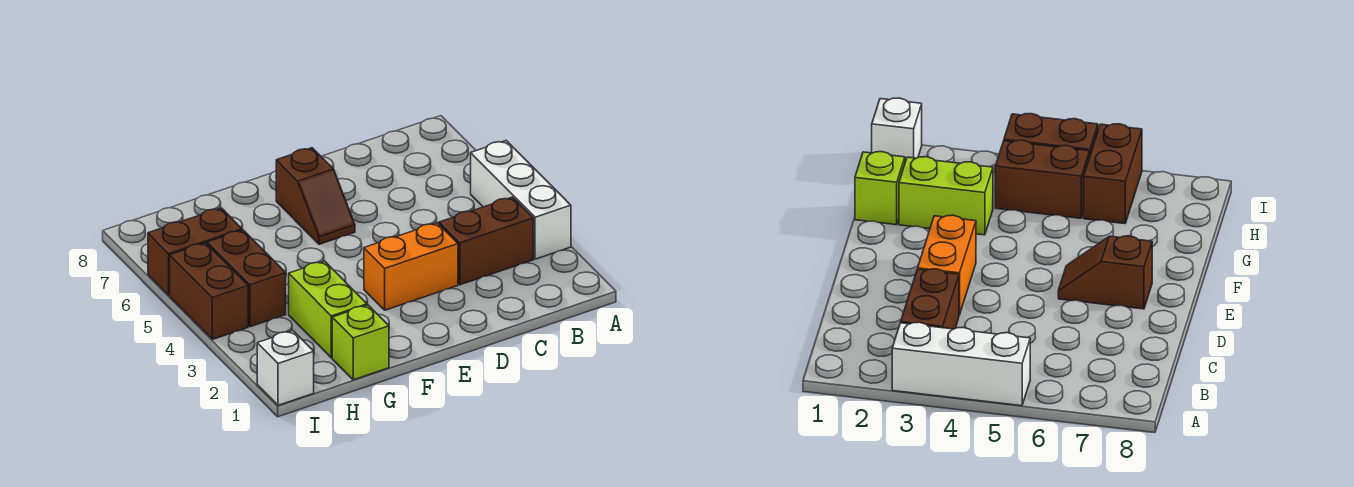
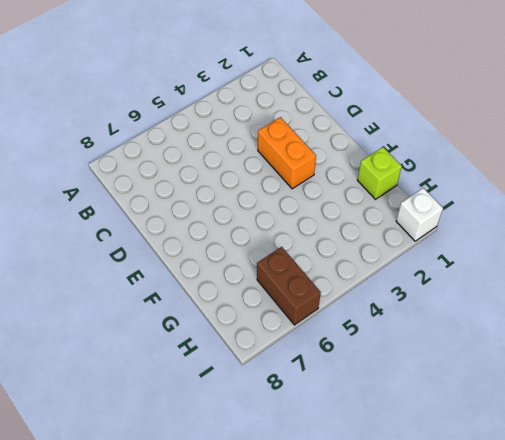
none -> white 1x3 brick [471,141,571,259]
none -> brown 1x2 brick [439,197,533,285]

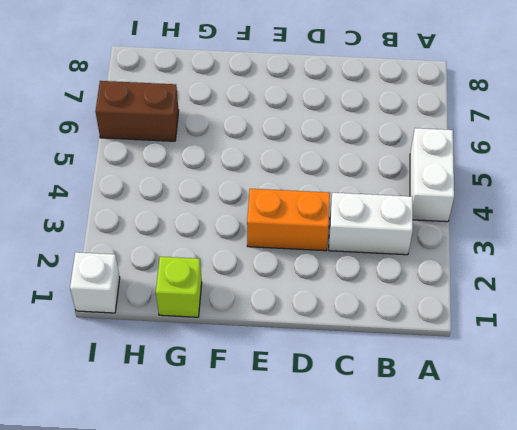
white 1x2 brick [410,128,454,222] -> white 1x3 brick [471,141,571,259]
white 1x2 brick [329,193,413,255] -> brown 1x2 brick [439,197,533,285]
none -> brown 1x2 slope [276,148,355,244]
none -> lime 1x2 brick [289,261,367,358]

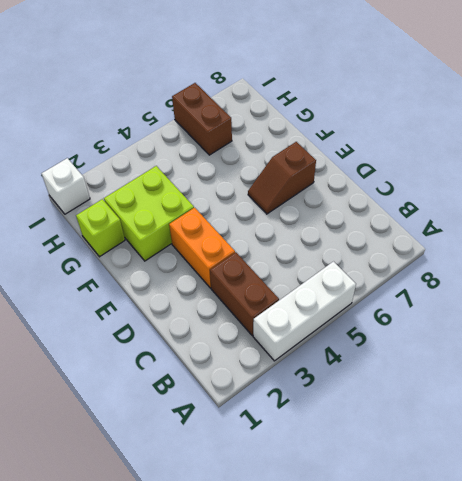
lime 2x2 brick [104,166,194,261] -> lime 1x2 brick [289,261,367,358]
none -> brown 1x2 brick [207,230,286,327]
none -> brown 1x2 brick [170,243,248,339]

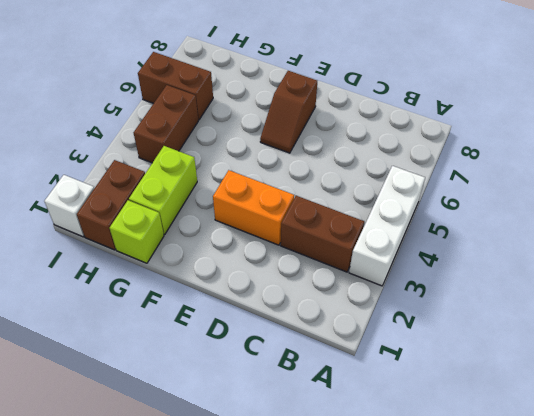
brown 1x2 brick [77,160,145,250] -> brown 1x2 brick moved to [170,243,248,339]

